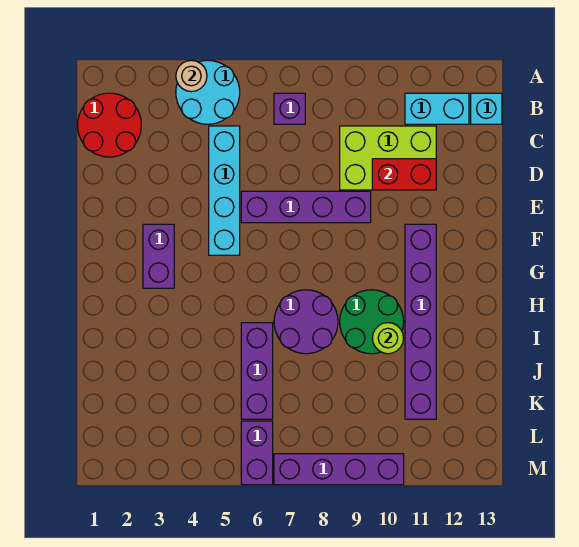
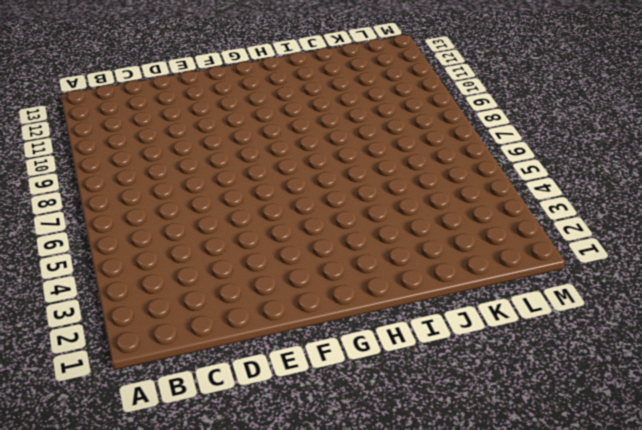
none -> cyan 2x2 round brick [176,60,240,124]
none -> red 2x2 round brick [78,93,141,157]
none -> purple 1x1 brick [274,93,305,124]

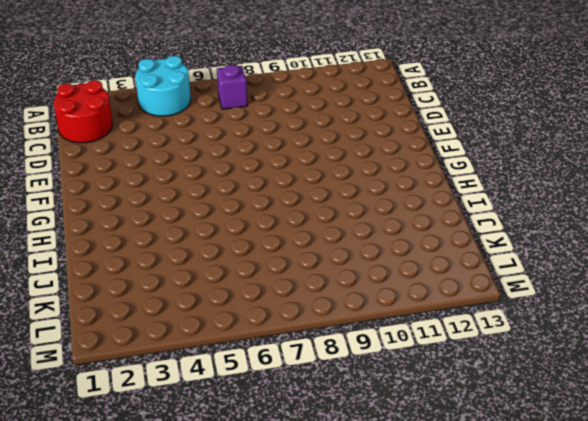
none -> cyan 1x2 brick [405,93,469,124]
none -> cyan 1x1 brick [471,93,502,124]
none -> cyan 1x4 brick [209,126,240,255]

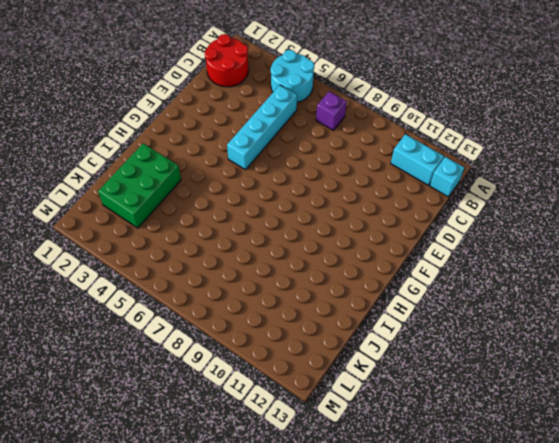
green 2x3 brick [98,143,181,228] -> none
none -> lime 2x3 brick [340,126,436,190]
none -> purple 1x4 brick [241,191,371,223]
none -> purple 1x2 brick [143,224,174,288]

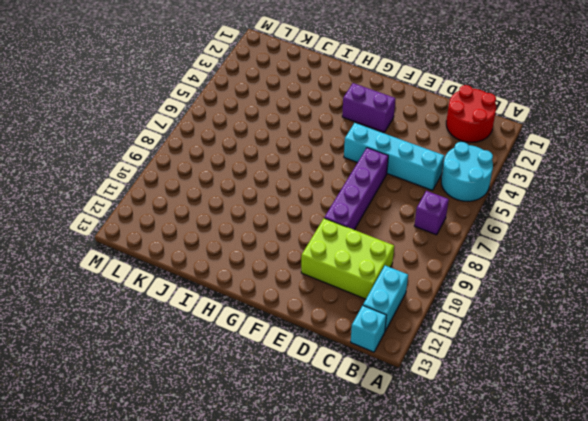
lime 2x3 brick [301,218,394,299] -> lime 2x3 brick turned to [340,126,436,190]
none -> purple 1x6 brick [405,224,436,419]
none -> purple 2x2 round brick [274,290,338,354]
none -> green 2x2 round brick [340,290,404,354]

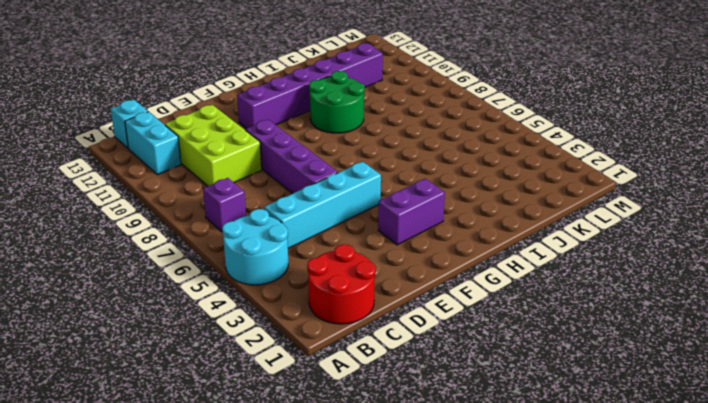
none -> purple 2x2 round brick [274,290,338,354]
none -> purple 1x3 brick [241,323,273,419]
none -> purple 1x2 brick [241,421,273,485]

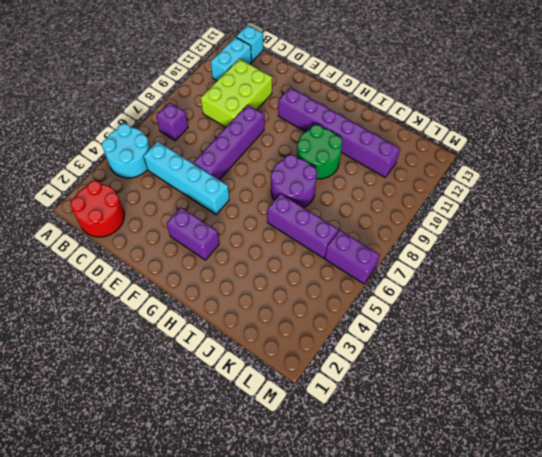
none -> purple 1x4 brick [274,454,404,485]
none -> tan 1x1 round brick [176,60,207,92]
none -> red 1x2 brick [372,159,436,190]

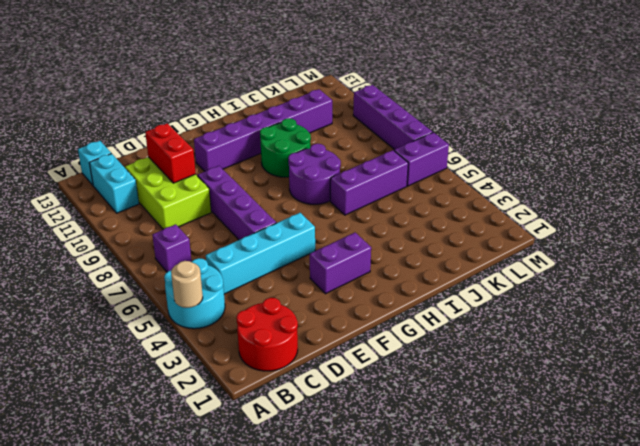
none -> lime 1x1 round brick [372,323,404,354]

